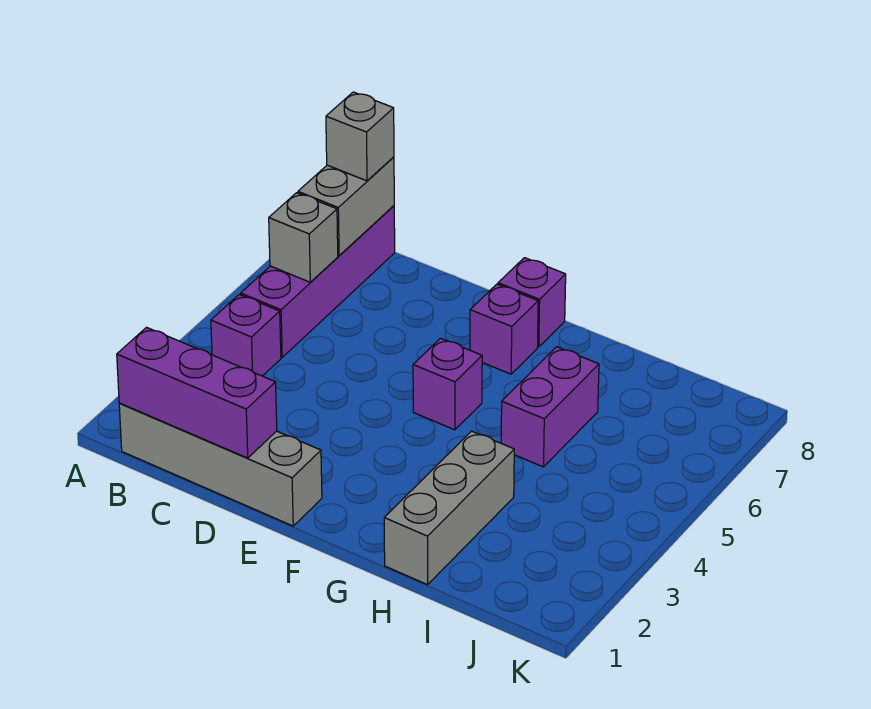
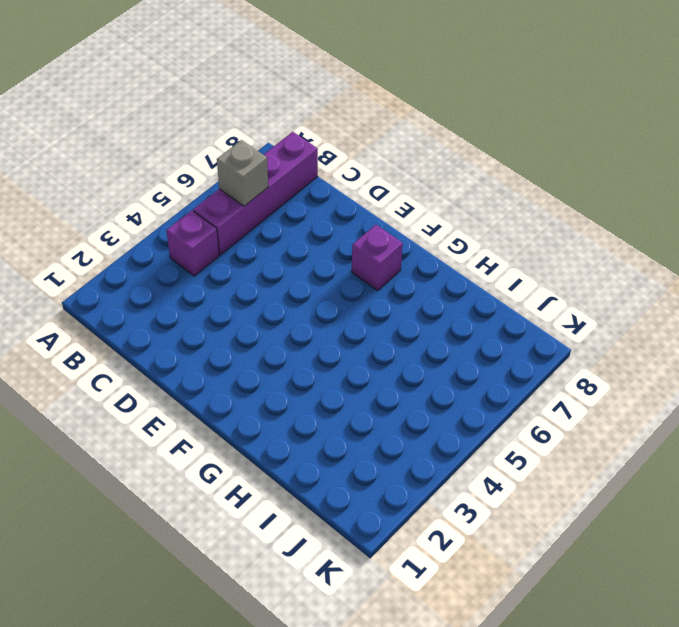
none -> grey 1x4 brick [119,403,322,526]
none -> purple 1x1 brick [413,338,482,430]
none -> purple 1x1 brick [498,258,566,347]

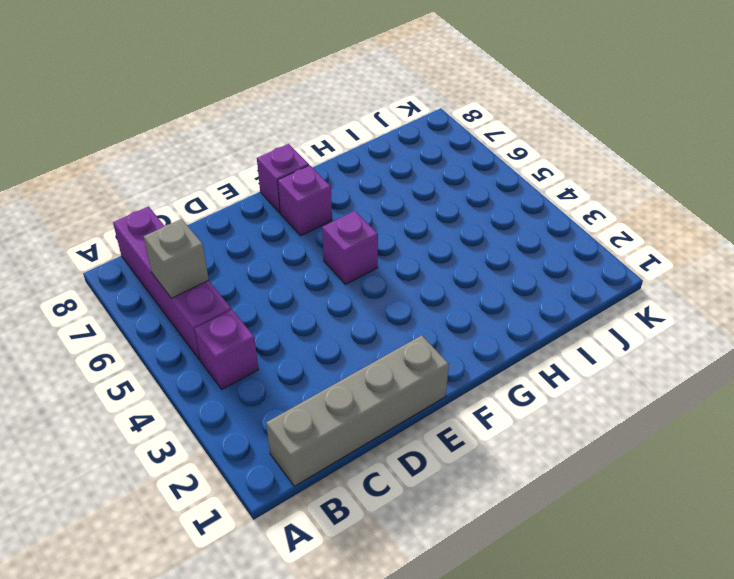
none -> grey 1x3 brick [384,431,514,585]
none -> purple 1x2 brick [501,347,599,467]
none -> purple 1x3 brick [117,327,277,458]

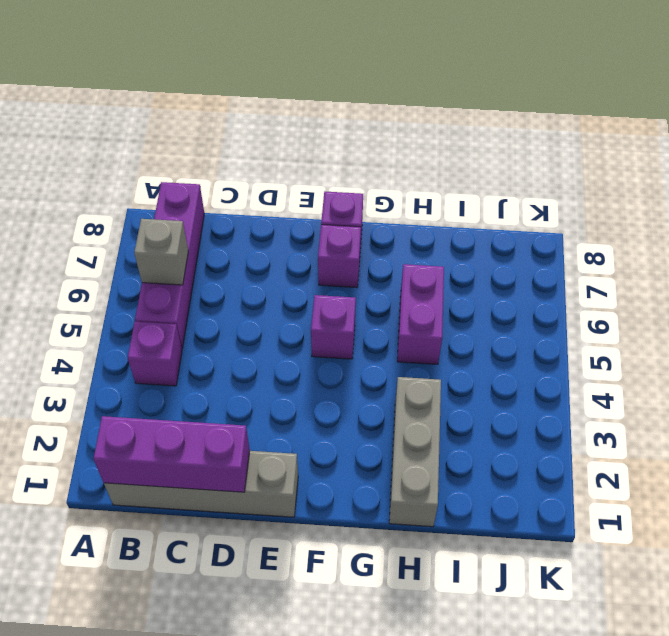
none -> grey 1x2 brick [298,157,394,256]
none -> grey 1x1 brick [326,92,394,181]

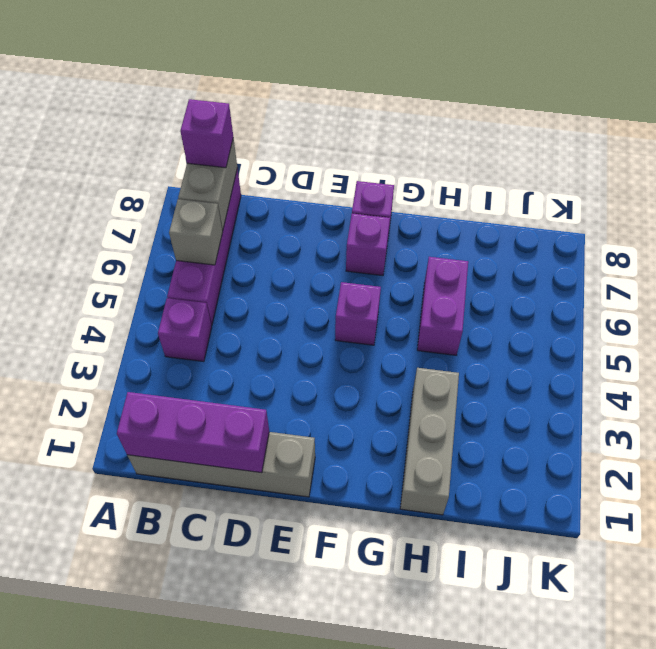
purple 1x1 brick [180,99,233,168] -> grey 1x1 brick [326,92,394,181]

